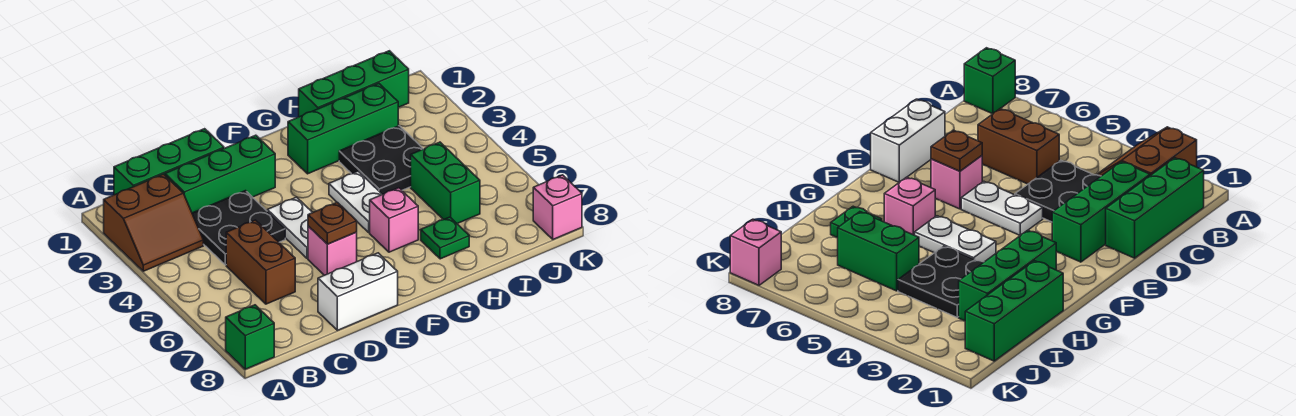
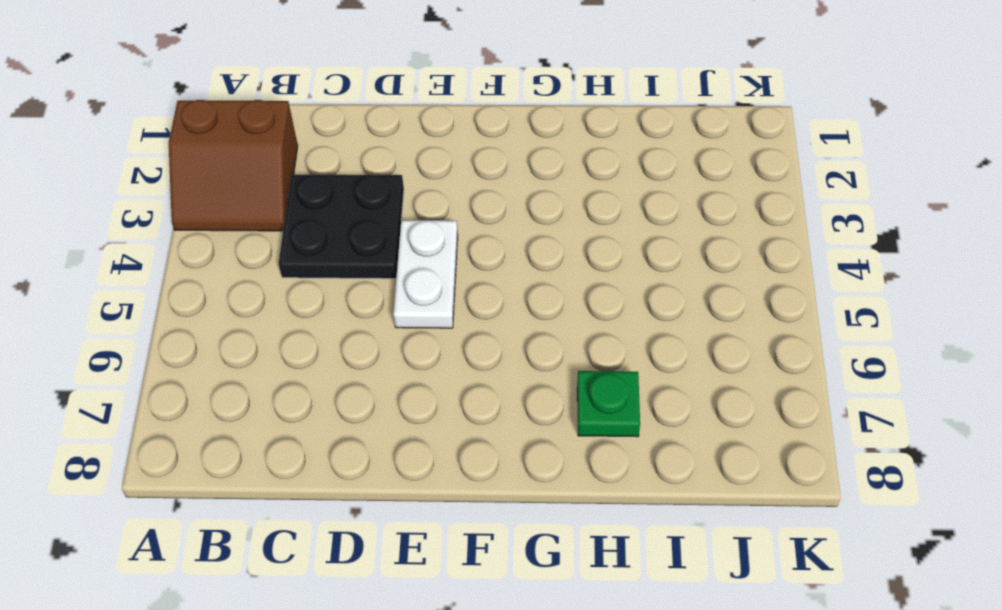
none -> green 1x1 brick [226,305,274,369]
none -> green 1x3 brick [114,129,224,195]
none -> green 1x3 brick [165,135,275,213]

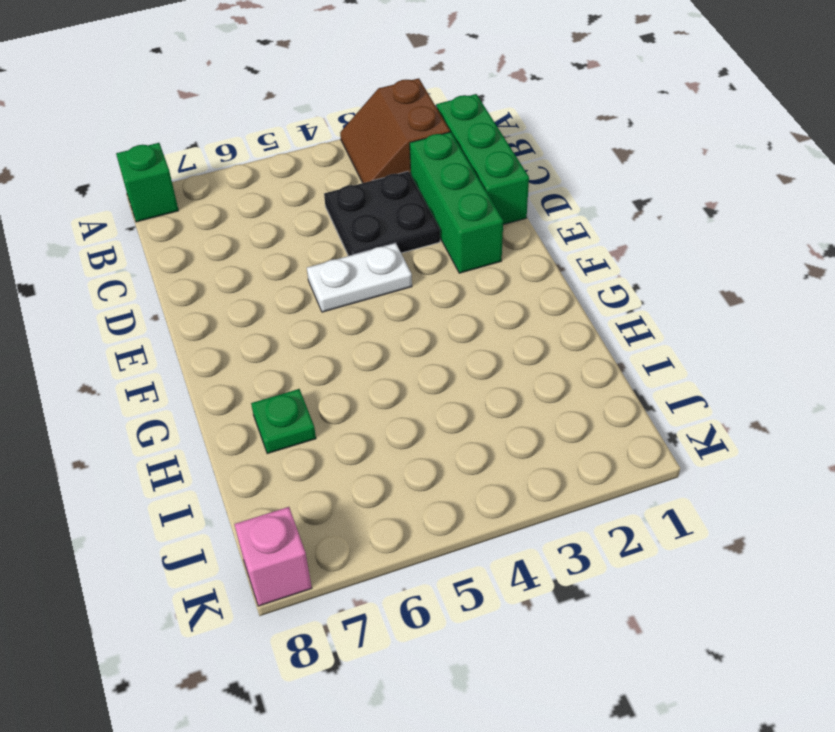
none -> brown 1x2 brick [226,220,295,304]
none -> white 1x2 brick [318,253,398,330]
none -> pink 1x1 brick [308,226,357,275]

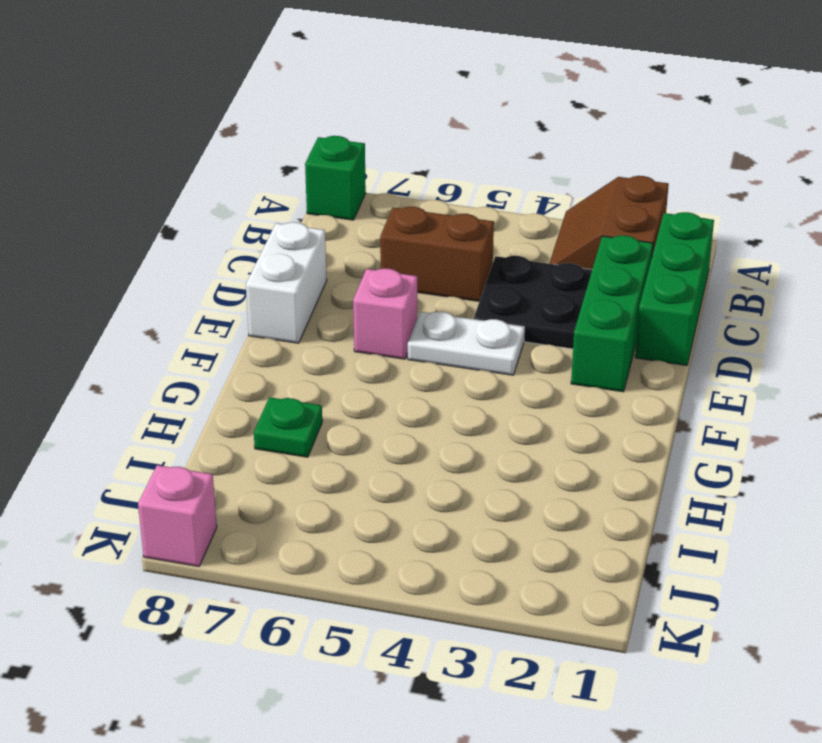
none -> green 1x3 brick [288,83,398,174]
none -> white 1x2 plate [329,171,382,232]
none -> pink 1x1 brick [370,188,418,252]

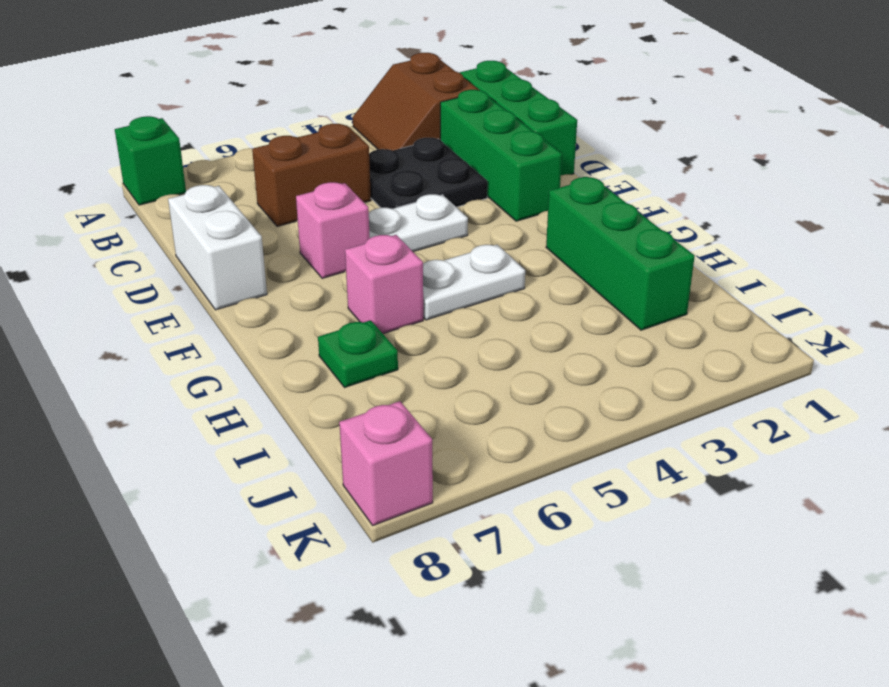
none -> green 1x3 brick [299,51,409,117]
none -> black 2x2 plate [339,126,423,195]
none -> green 1x2 brick [411,142,480,224]

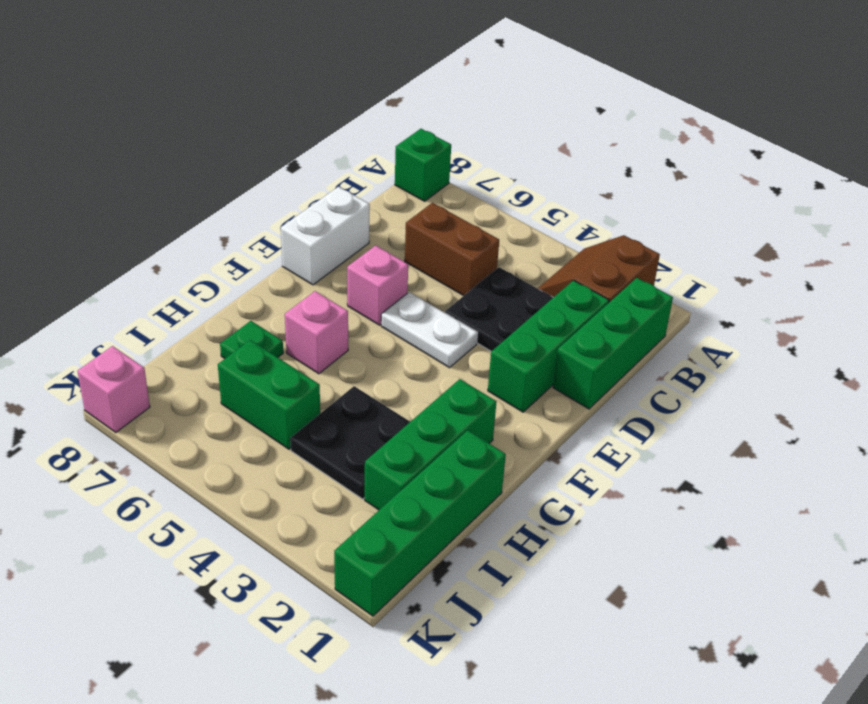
green 1x4 brick [334,430,506,616] -> green 1x3 brick [299,51,409,117]
none -> white 1x2 plate [329,171,382,232]
none -> brown 1x1 plate [308,202,357,244]

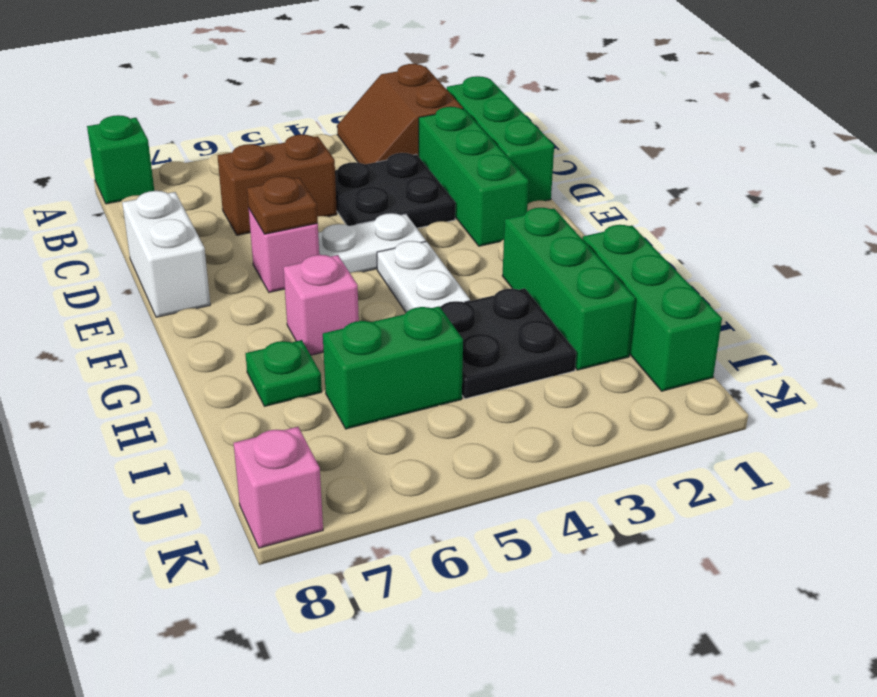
white 1x2 plate [377,241,470,312] -> white 1x2 plate turned to [329,171,382,232]

